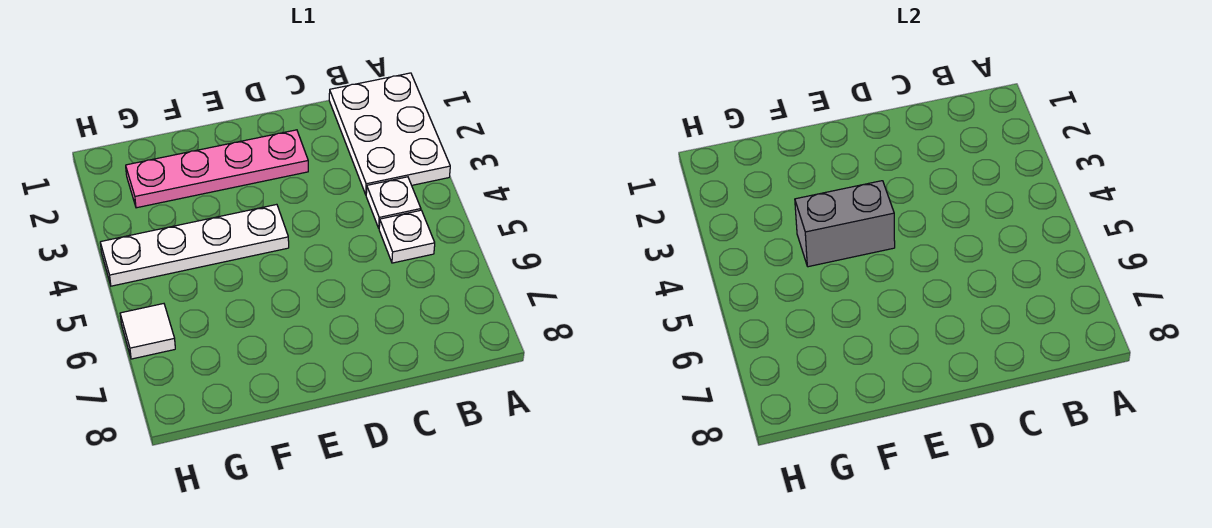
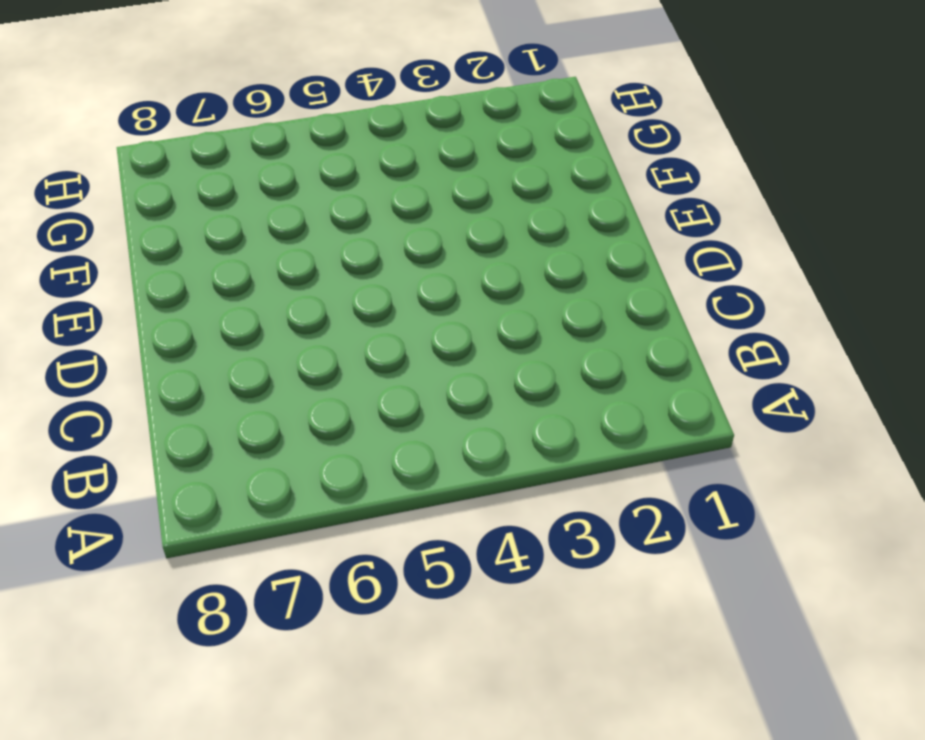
none -> white 2x3 plate [329,73,450,194]
none -> white 1x1 plate [366,177,421,228]

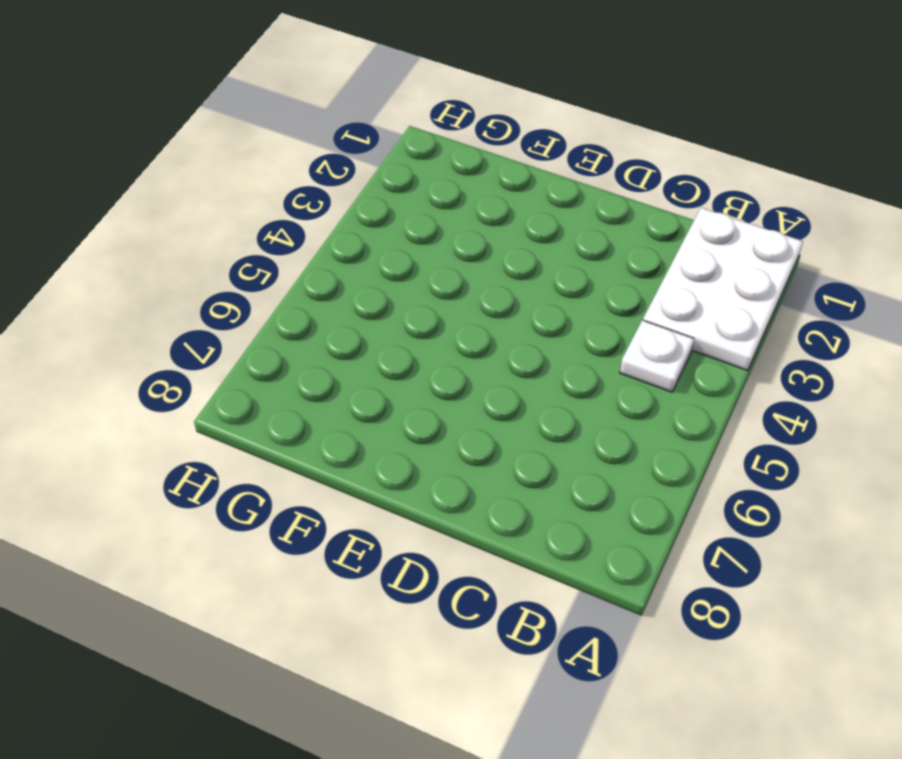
none -> white 1x1 plate [379,210,435,263]
none -> pink 1x4 plate [126,130,308,208]

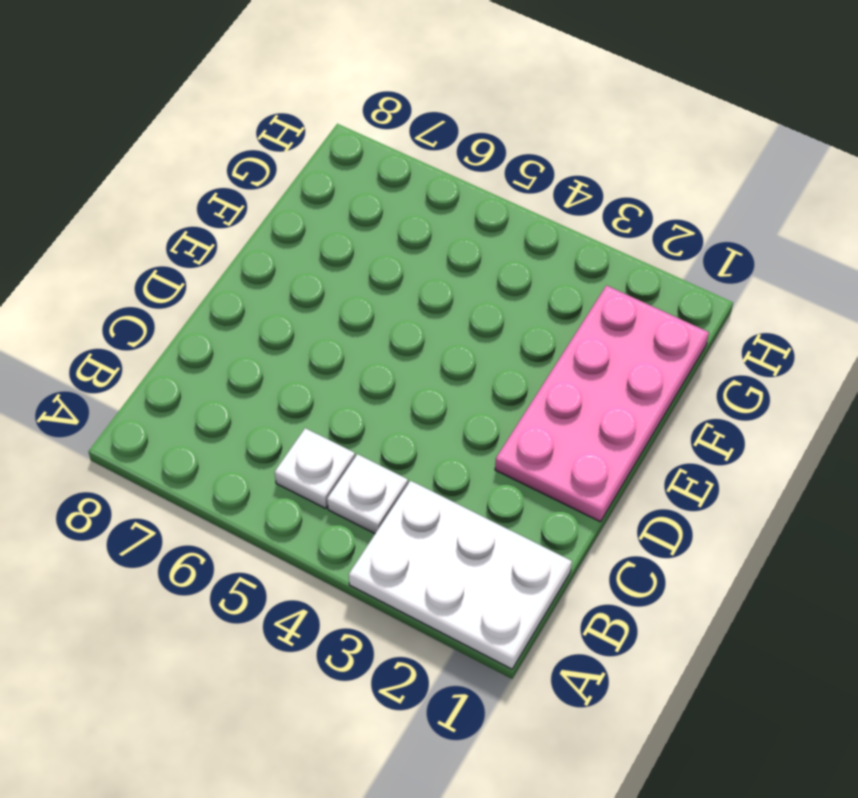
pink 2x4 plate [495,285,709,522] -> pink 1x4 plate [126,130,308,208]
none -> white 1x4 plate [100,204,289,286]
none -> white 1x1 tile [120,304,175,359]

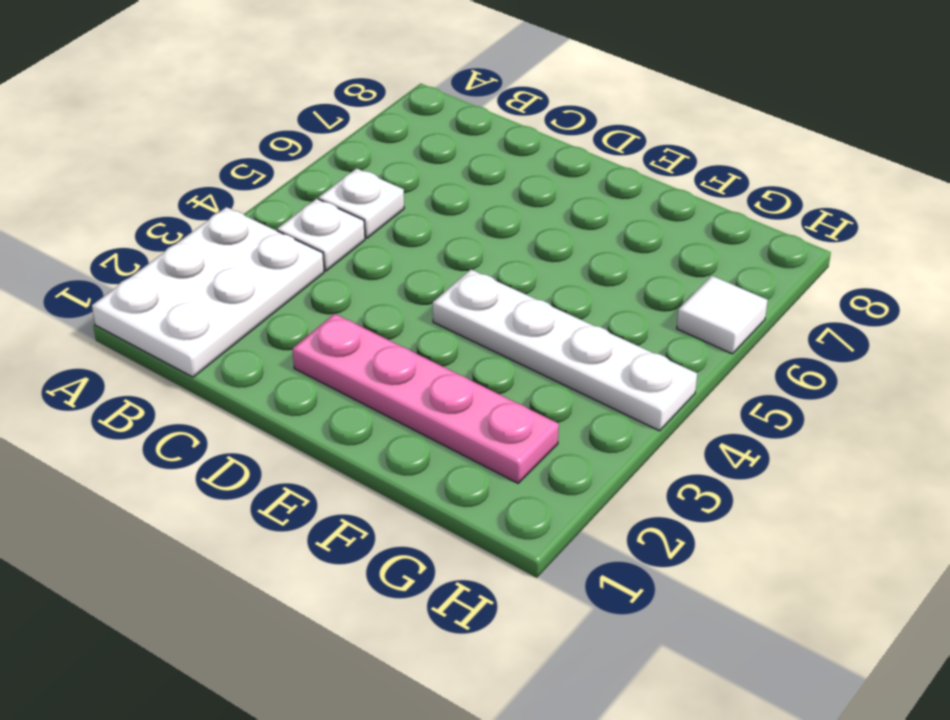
none -> grey 1x2 brick [795,181,895,267]

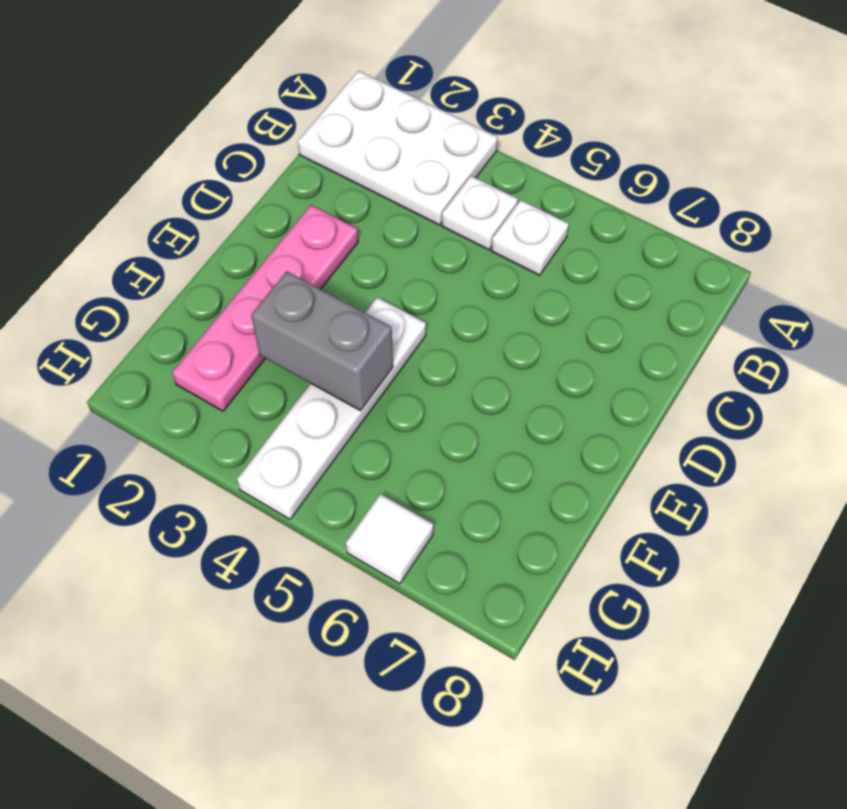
grey 1x2 brick [251,271,393,411] -> grey 1x2 brick turned to [795,181,895,267]

